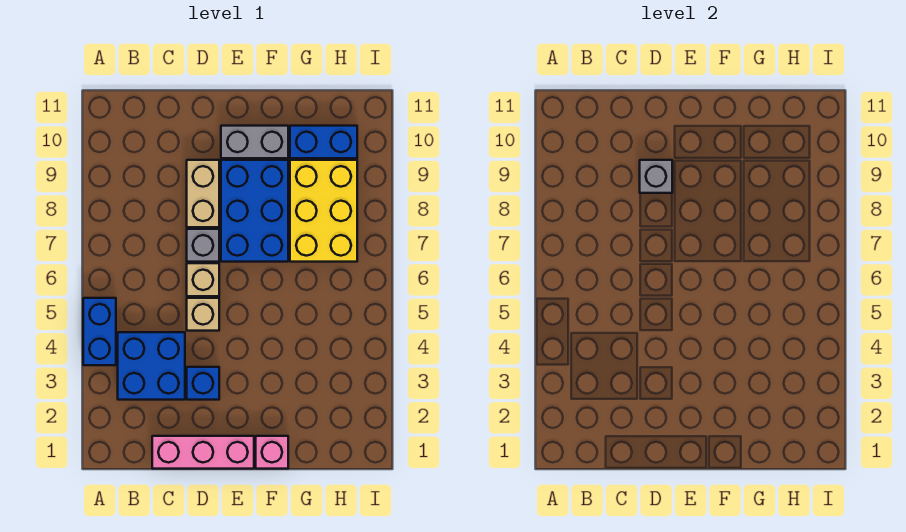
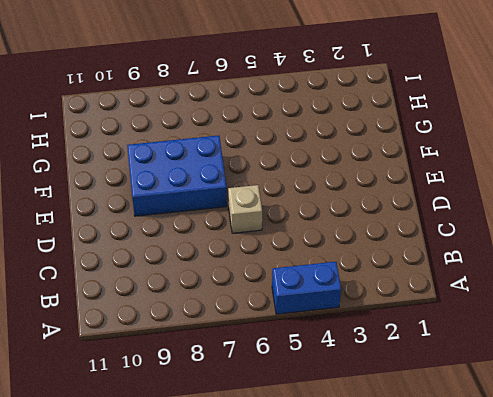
none -> blue 2x2 brick [118,332,185,400]
none -> pink 1x3 brick [152,436,254,469]
none -> blue 1x1 brick [187,367,219,400]

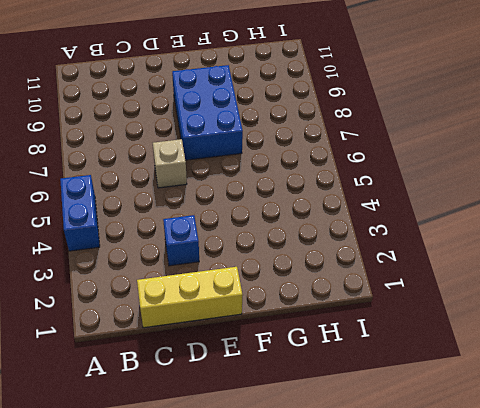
yellow 1x3 brick [137,267,243,328] -> pink 1x3 brick [152,436,254,469]
none -> blue 2x2 brick [118,332,185,400]
none -> tan 1x1 brick [187,298,219,331]
none -> grey 1x1 brick [187,229,219,262]

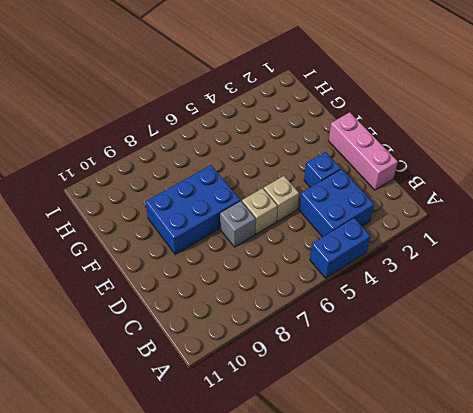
none -> tan 1x2 brick [187,160,219,227]
none -> grey 1x2 brick [221,126,288,158]
none -> pink 1x1 brick [256,436,288,469]

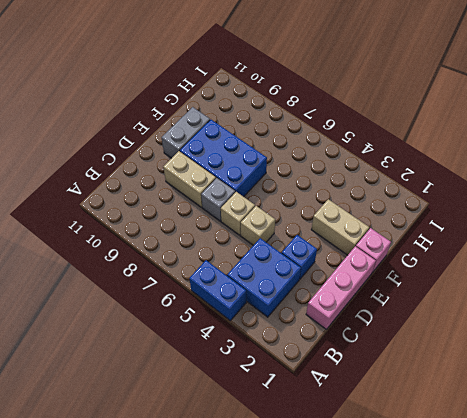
tan 1x2 brick [311,199,369,255] -> none
none -> yellow 2x3 brick [290,160,357,262]
none -> blue 1x2 brick [290,126,357,158]
none -> grey 1x1 brick [640,160,672,193]

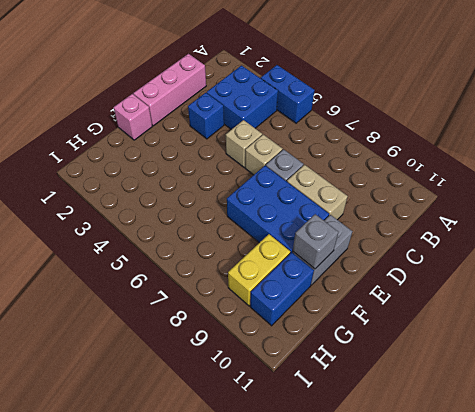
grey 1x1 brick [293,214,338,269] -> grey 1x1 brick moved to [640,160,672,193]
yellow 1x2 brick [228,234,290,306] -> yellow 2x3 brick [290,160,357,262]

